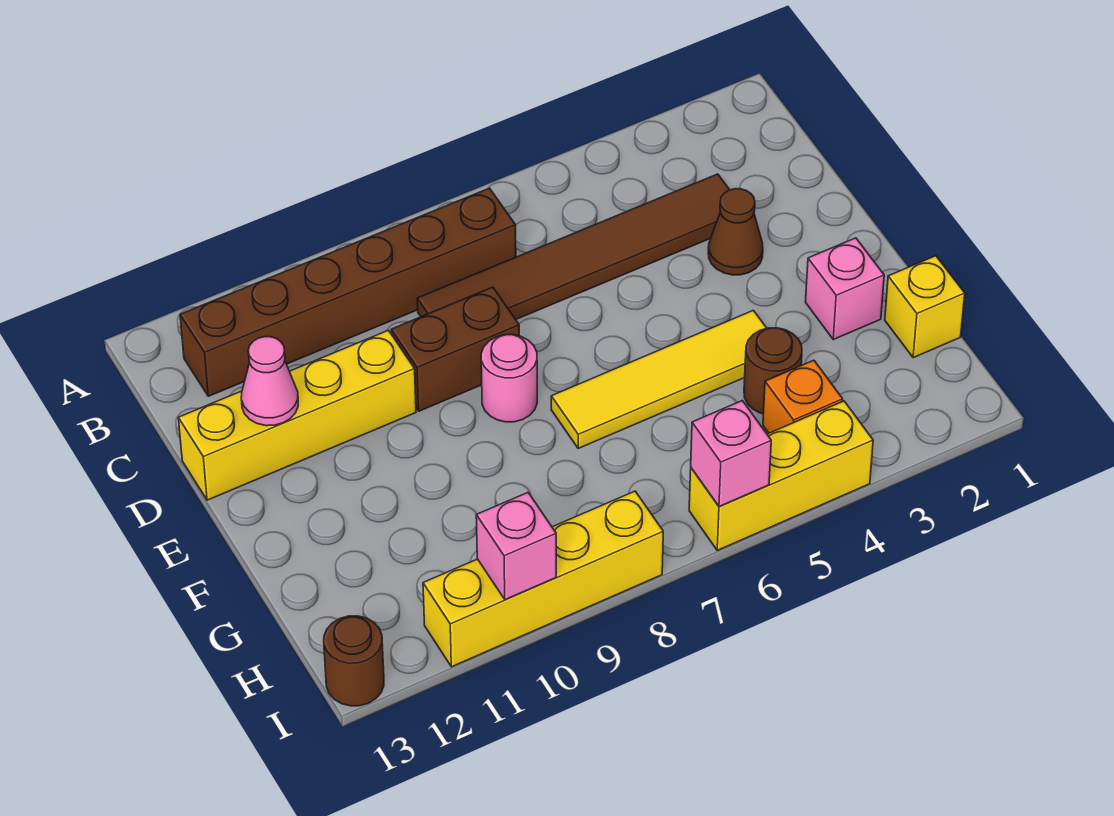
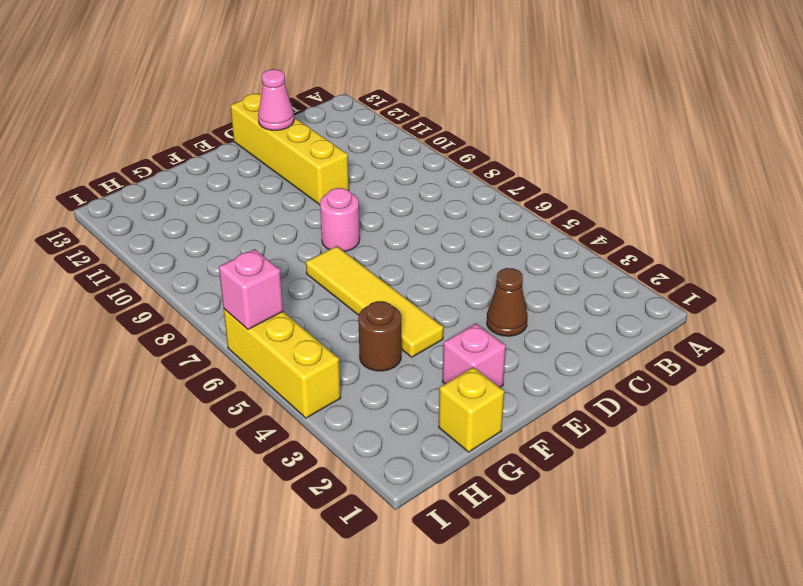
none -> brown 1x6 brick [180,188,516,396]
none -> brown 1x6 tile [417,174,730,319]
none -> brown 1x2 brick [391,287,519,411]

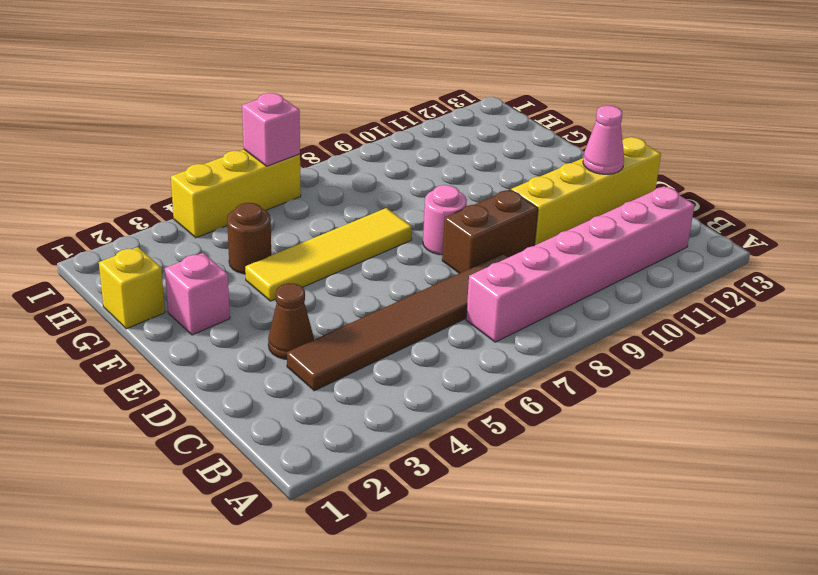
pink 1x6 brick [466,186,695,342] -> brown 1x6 brick [180,188,516,396]
none -> orange 1x1 brick [763,360,843,433]
none -> yellow 1x4 brick [423,491,663,667]
none -> brown 1x1 round brick [324,616,384,706]

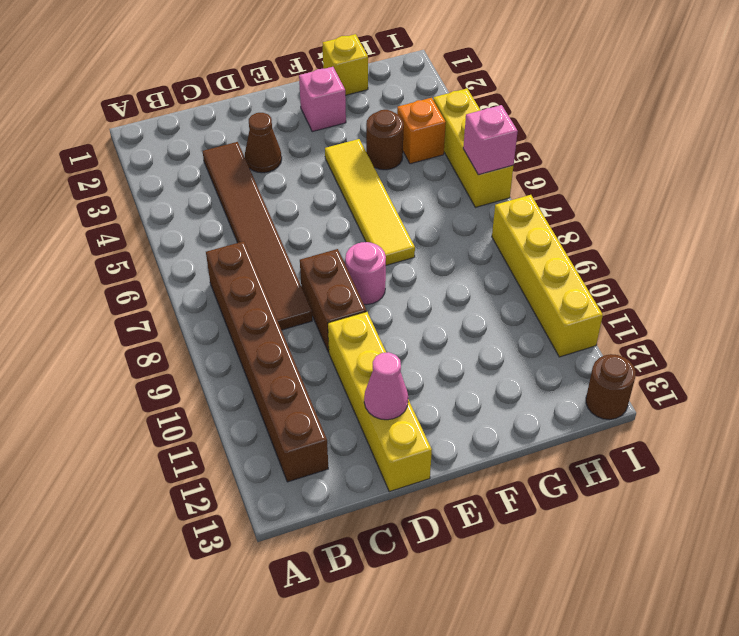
none -> pink 1x1 brick [476,493,556,600]

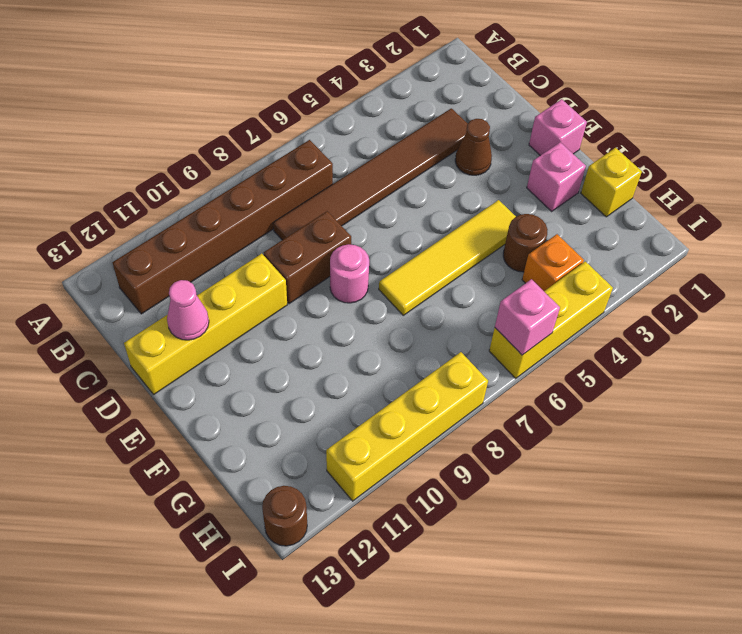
pink 1x1 brick [529,99,587,156] -> pink 1x1 brick moved to [476,493,556,600]

